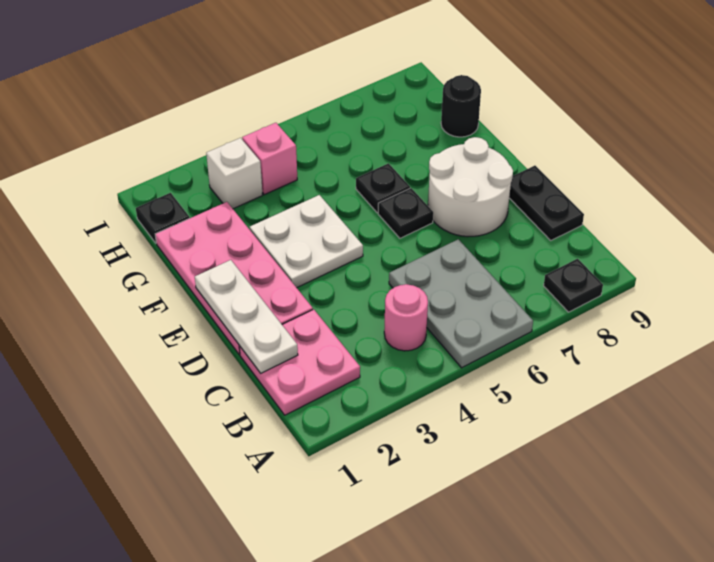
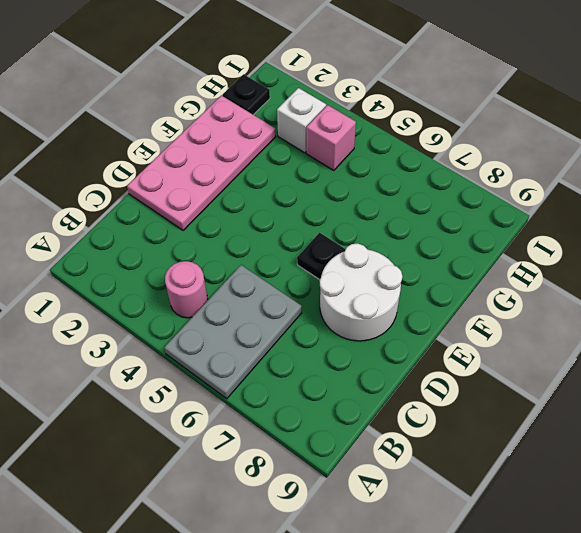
none -> black 1x1 plate [544,259,603,312]
none -> pink 2x2 plate [239,309,360,415]
none -> black 1x2 plate [509,166,584,240]

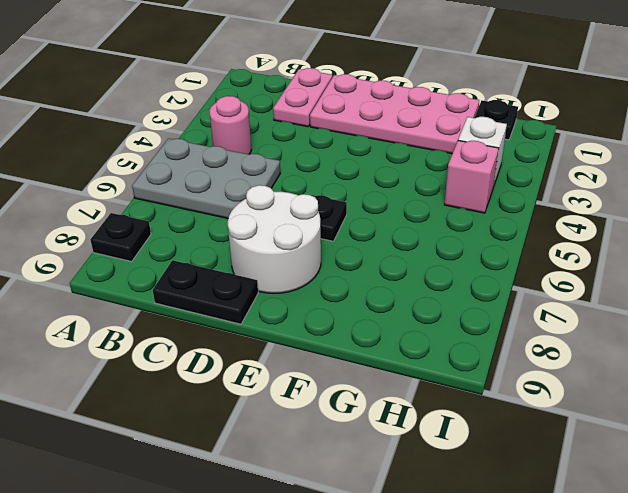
pink 1x2 plate [273,68,332,127] -> pink 2x2 plate [239,309,360,415]
none -> white 2x2 plate [250,195,363,288]
none -> black 1x1 plate [356,163,410,213]
none -> black 1x1 round brick [441,75,481,137]

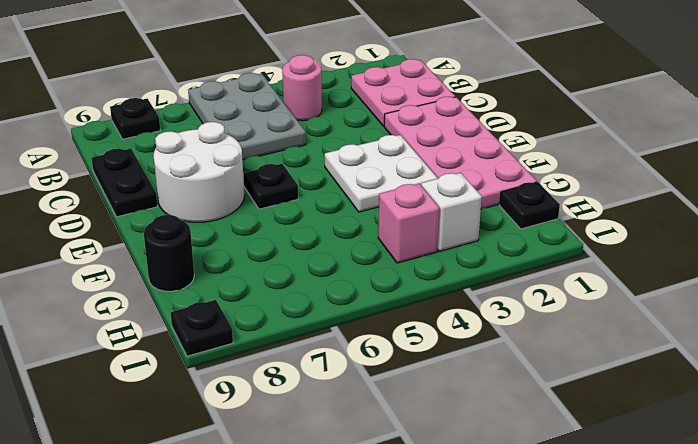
black 1x1 plate [171,300,233,356] -> black 1x1 plate moved to [356,163,410,213]
none -> white 1x3 plate [195,260,298,373]

